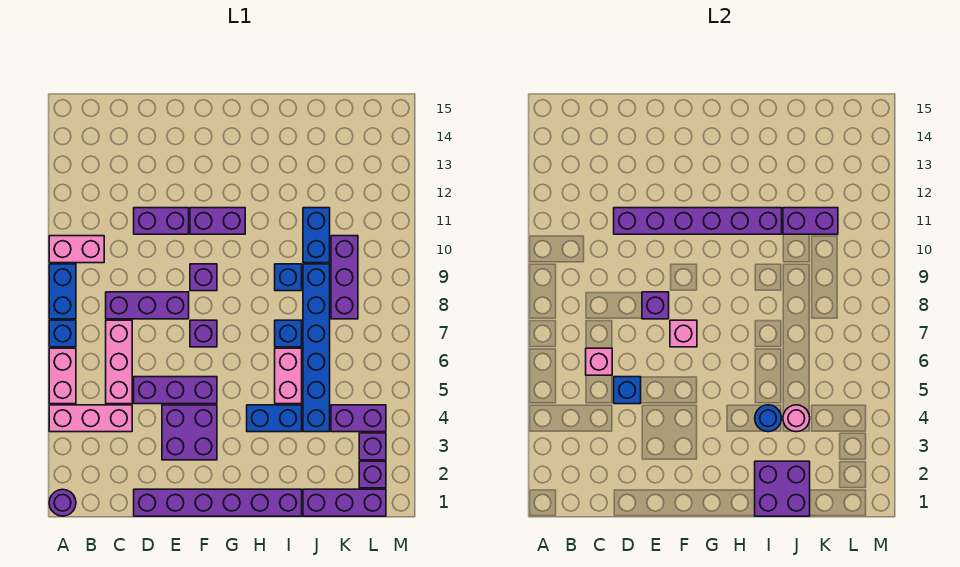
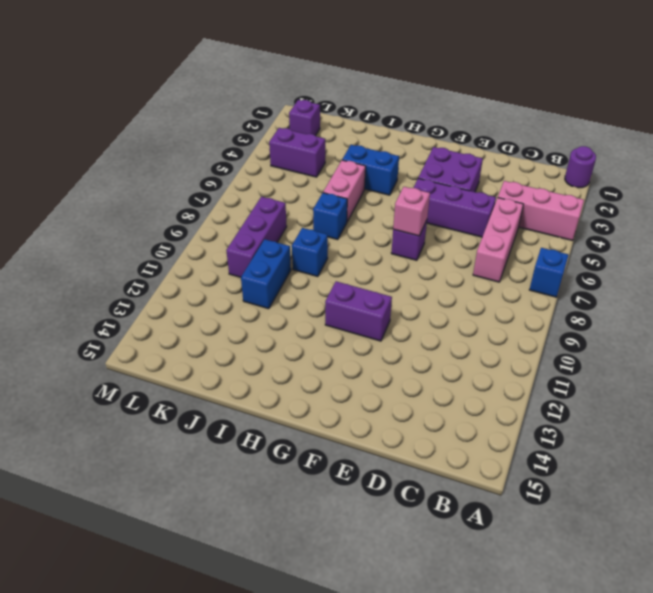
none -> pink 1x2 brick [49,348,76,404]
none -> blue 1x2 brick [49,264,76,319]
none -> pink 1x2 brick [49,236,104,263]
none -> purple 1x3 brick [106,292,189,319]

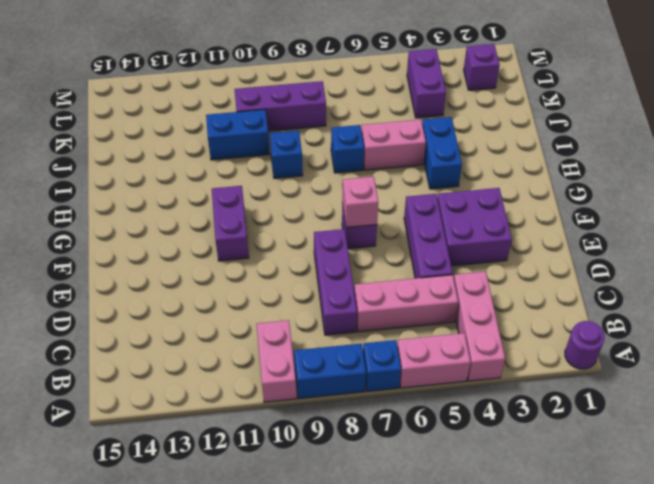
none -> purple 1x6 brick [134,489,302,516]
none -> purple 1x2 brick [134,208,189,234]
none -> purple 1x1 brick [190,264,217,291]
none -> purple 1x3 brick [303,489,386,516]

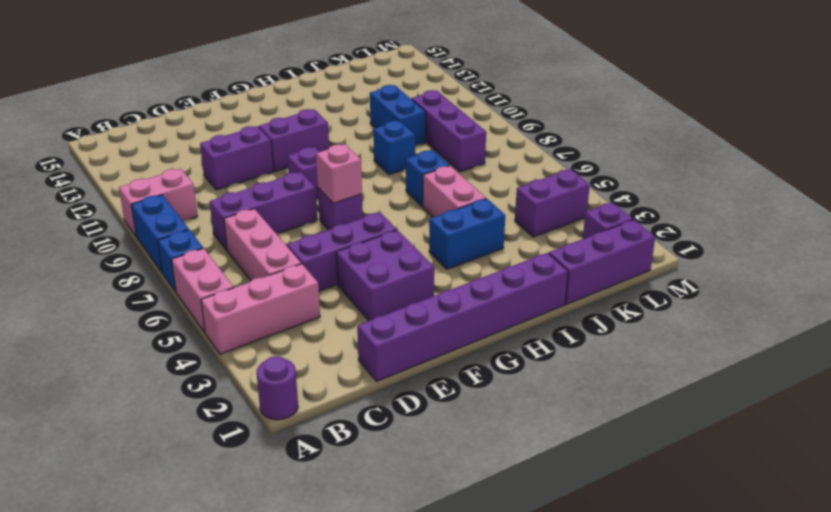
none -> blue 1x6 brick [303,264,330,432]
none -> purple 1x1 brick [359,433,386,460]
none -> pink 1x1 brick [586,348,612,375]
none -> blue 1x1 brick [614,377,641,404]

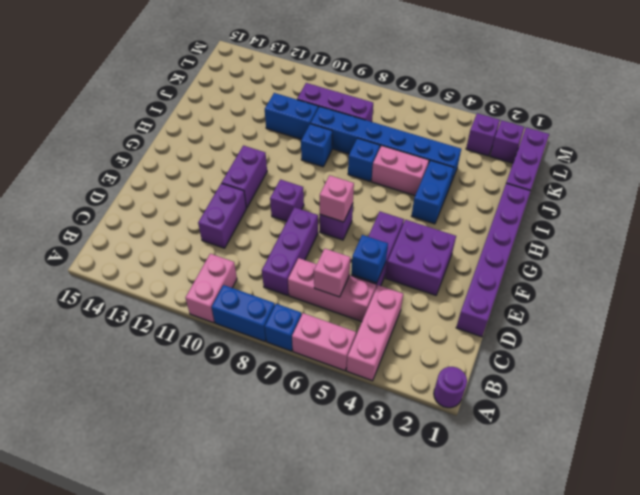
none -> purple 1x2 brick [331,405,386,432]
none -> purple 1x6 brick [614,208,782,234]
none -> purple 1x1 brick [642,292,669,319]
none -> purple 2x2 brick [755,461,810,516]

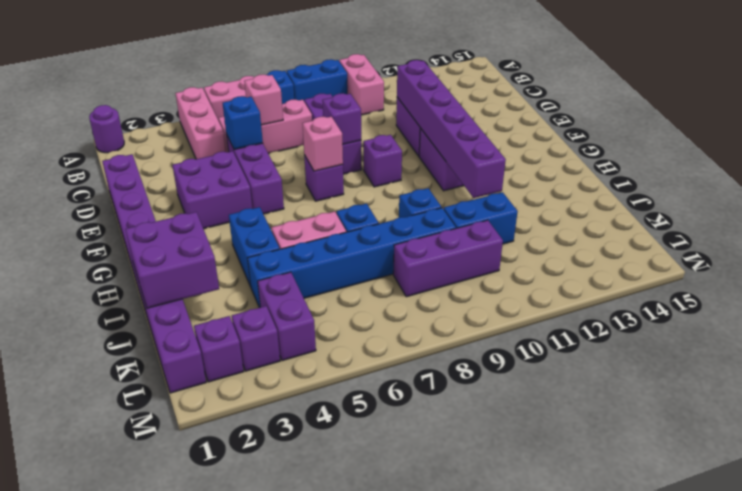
none -> blue 1x1 round brick [755,405,782,432]
none -> pink 1x1 round brick [783,405,810,432]
none -> purple 1x2 brick [783,208,838,234]

